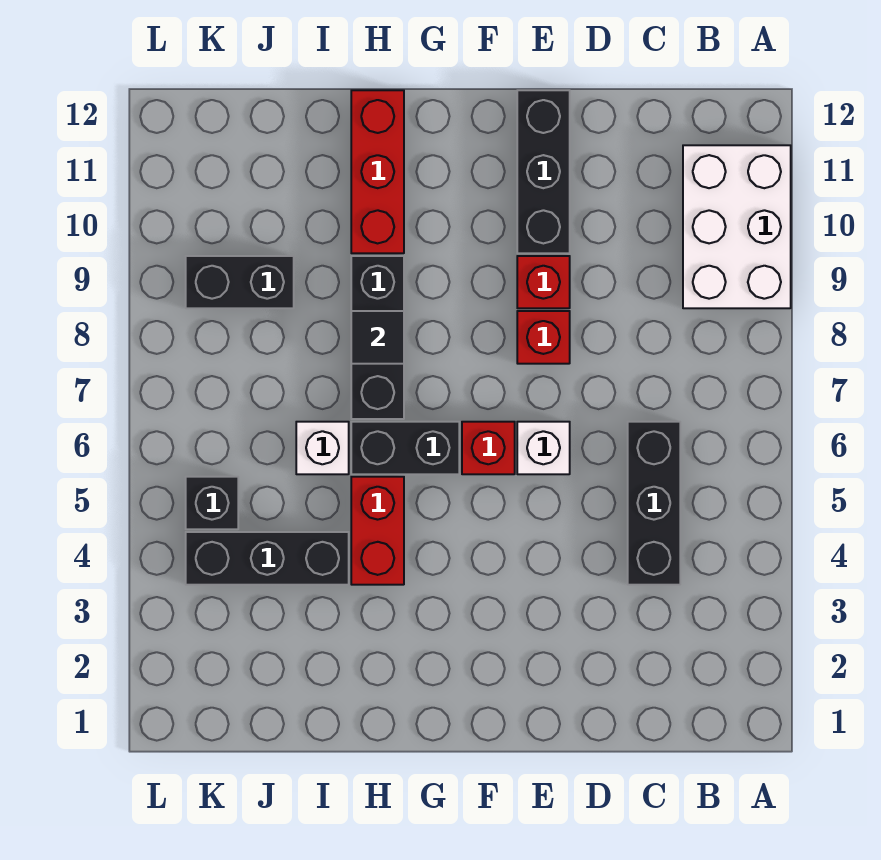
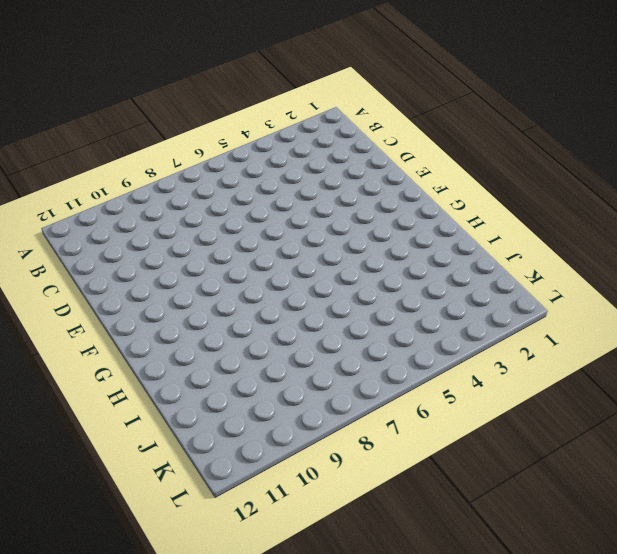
none -> white 2x3 brick [683,145,791,308]
none -> black 1x3 brick [628,422,680,585]
none -> white 1x1 brick [517,422,570,474]

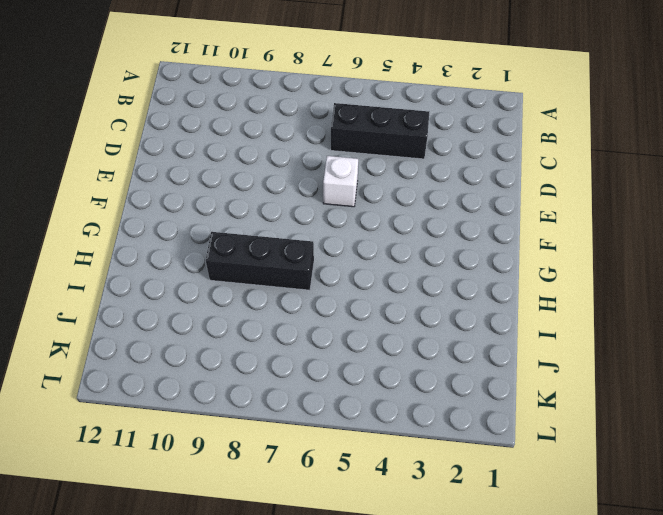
none -> white 2x3 brick [683,145,791,308]
none -> red 1x1 brick [517,311,570,364]
none -> red 1x1 brick [517,256,570,308]

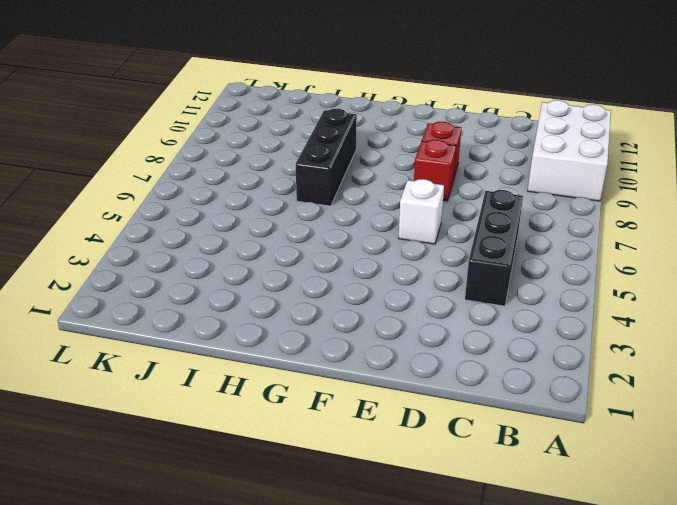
none -> black 1x3 brick [517,90,570,253]
none -> red 1x1 brick [462,422,515,474]
none -> black 1x2 brick [351,422,459,474]

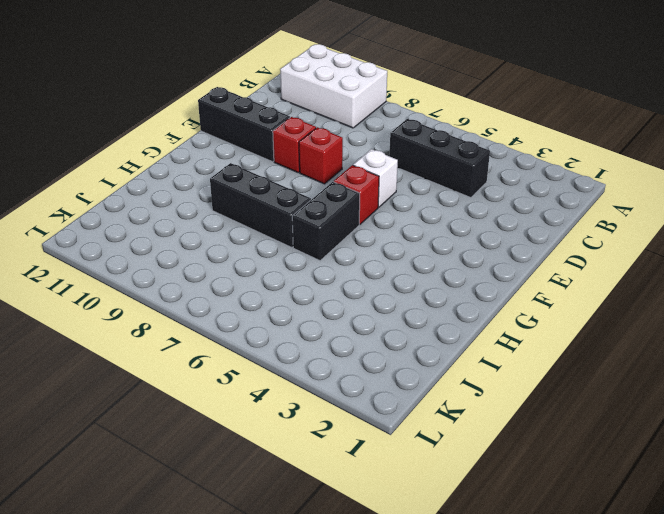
none -> red 1x2 brick [351,477,404,585]
none -> red 1x3 brick [351,90,404,253]
none -> black 1x3 brick [186,532,349,585]

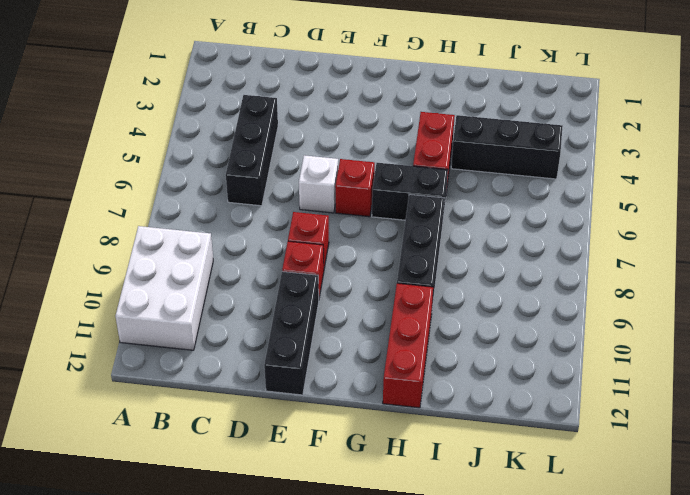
none -> white 1x1 brick [296,422,349,474]
none -> black 1x2 brick [186,256,294,308]
none -> black 1x1 brick [186,477,238,529]

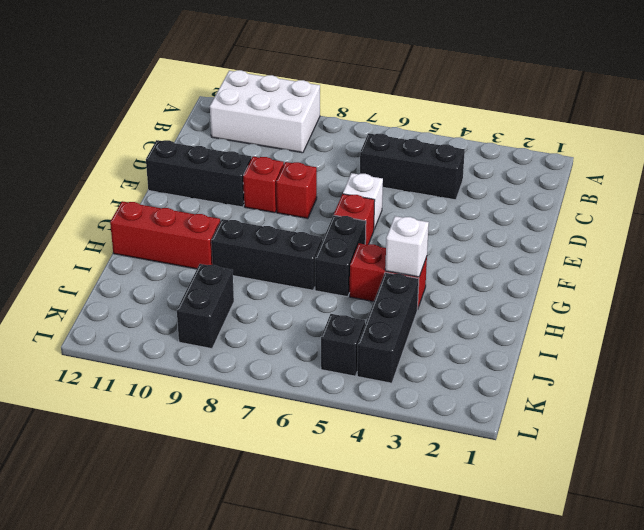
white 1x1 brick [385,216,429,277] -> white 1x1 brick moved to [296,422,349,474]
none -> black 1x1 tile [351,311,404,364]

